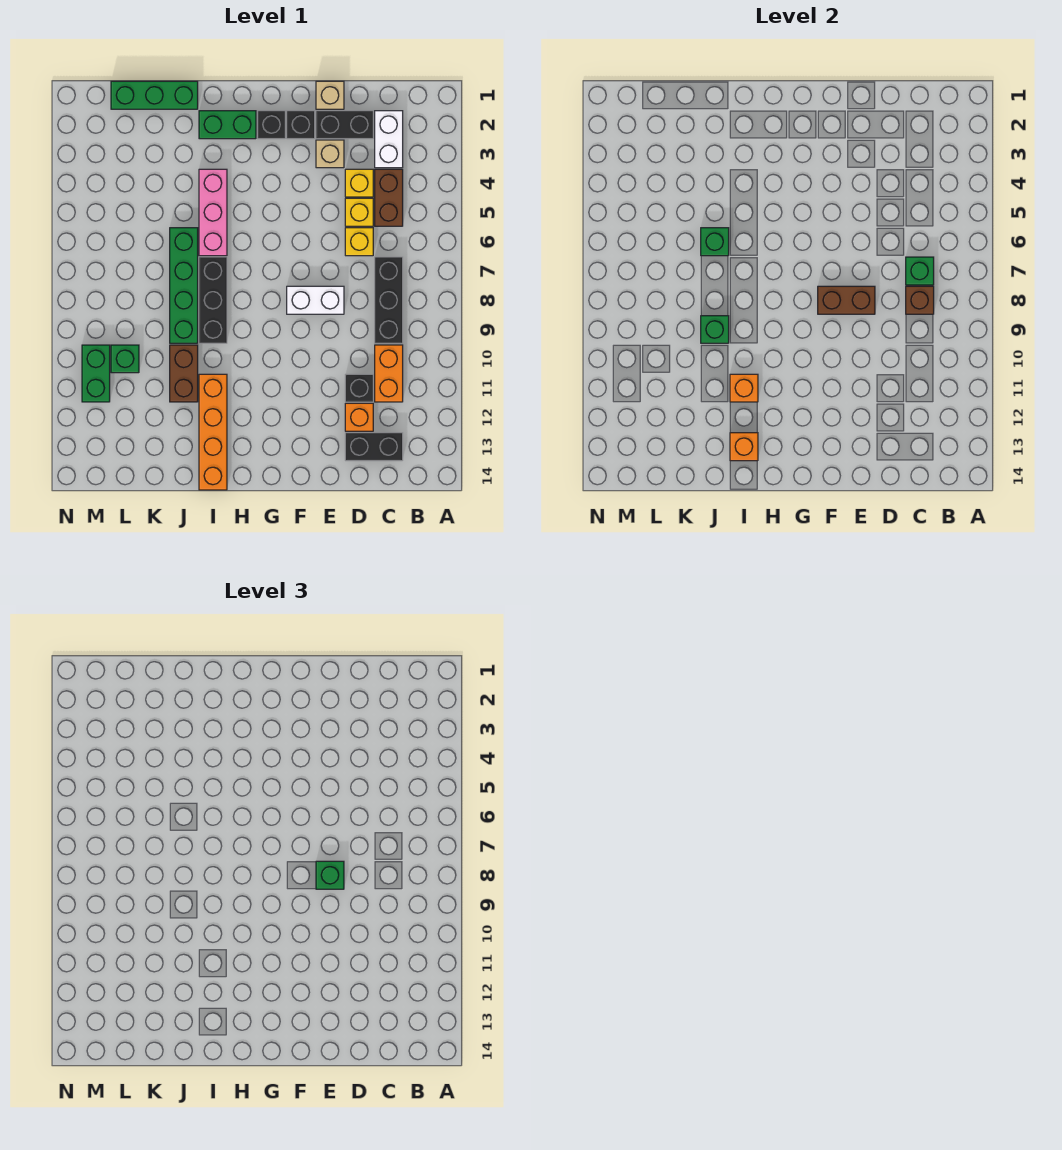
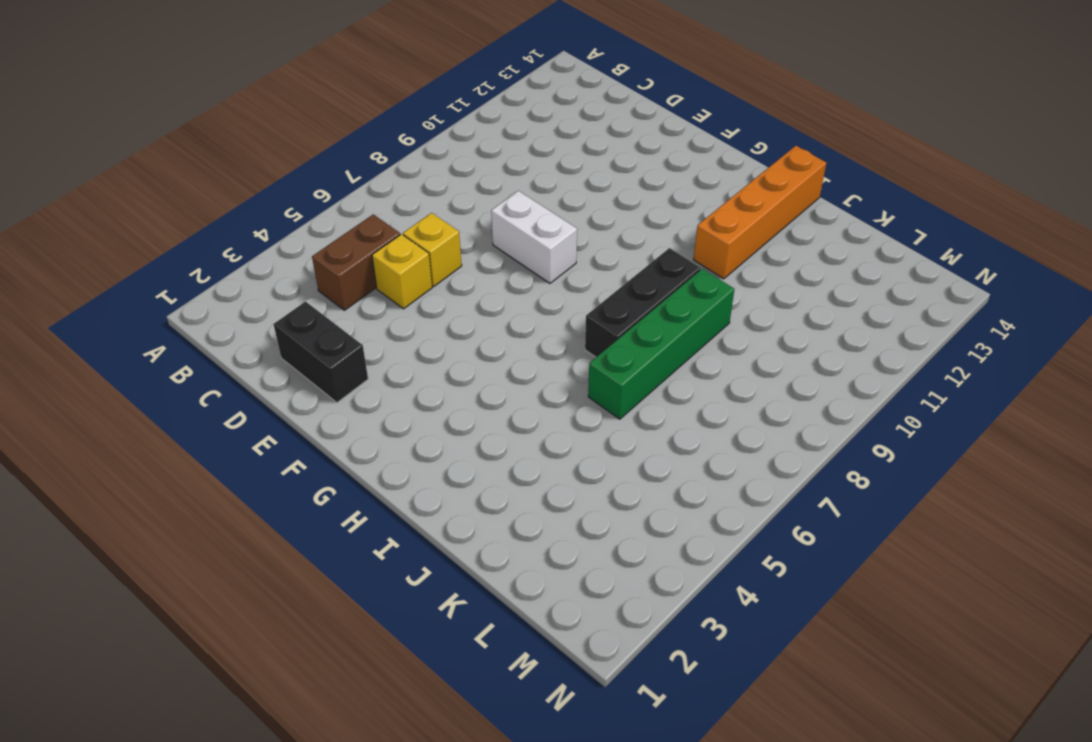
none -> white 1x2 brick [375,111,403,168]
none -> black 1x3 brick [375,257,403,343]
none -> orange 1x2 brick [375,345,403,402]
none -> black 1x2 brick [345,433,403,461]

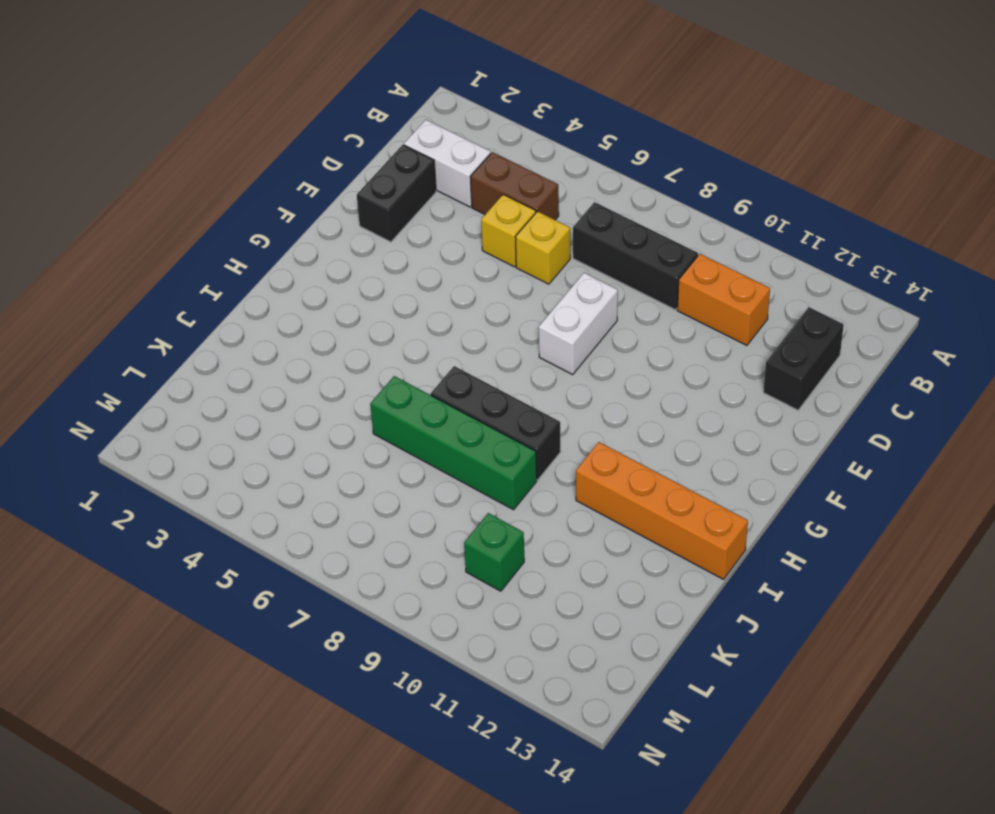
none -> yellow 1x1 brick [345,169,373,197]
none -> black 1x1 brick [345,374,373,402]
none -> orange 1x1 brick [345,403,373,431]
none -> tan 1x1 brick [316,81,344,109]

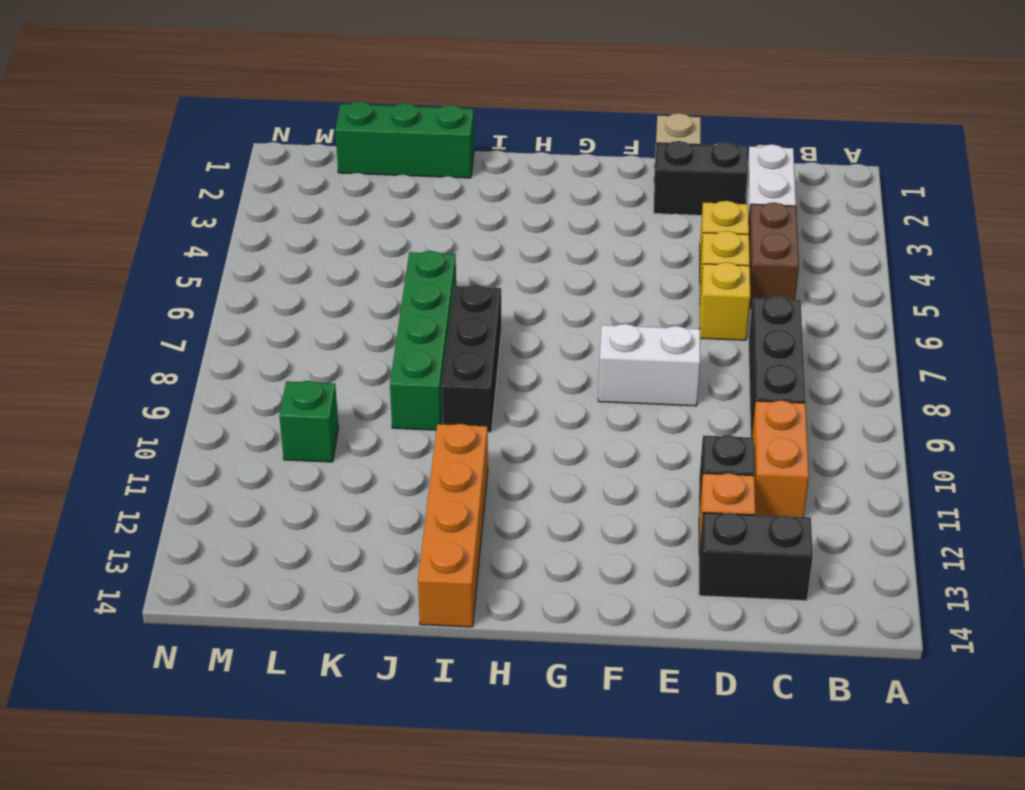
none -> tan 1x1 brick [316,140,344,168]
none -> black 1x1 brick [287,111,315,139]
none -> black 1x1 brick [258,111,285,139]
none -> green 1x2 brick [199,111,256,139]

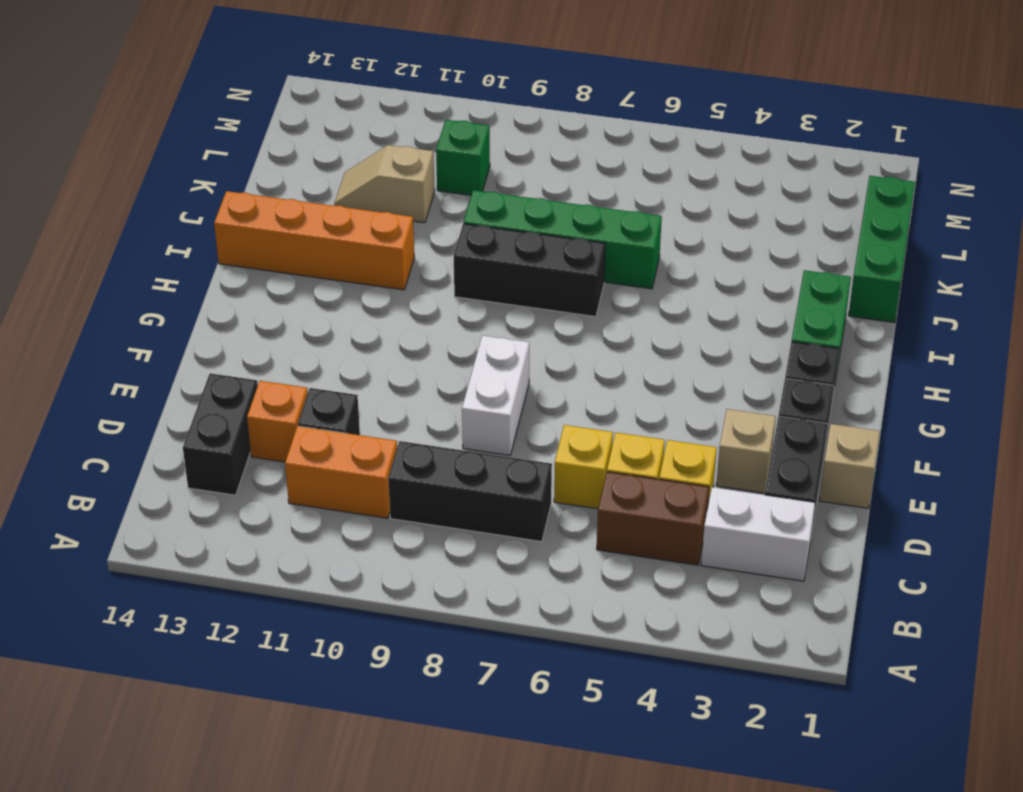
tan 1x2 slope [334,145,435,223] -> none
none -> pink 1x3 brick [199,169,227,256]
none -> brown 1x2 brick [170,345,198,402]
none -> green 1x2 brick [82,345,110,402]
none -> green 1x1 brick [906,257,934,285]

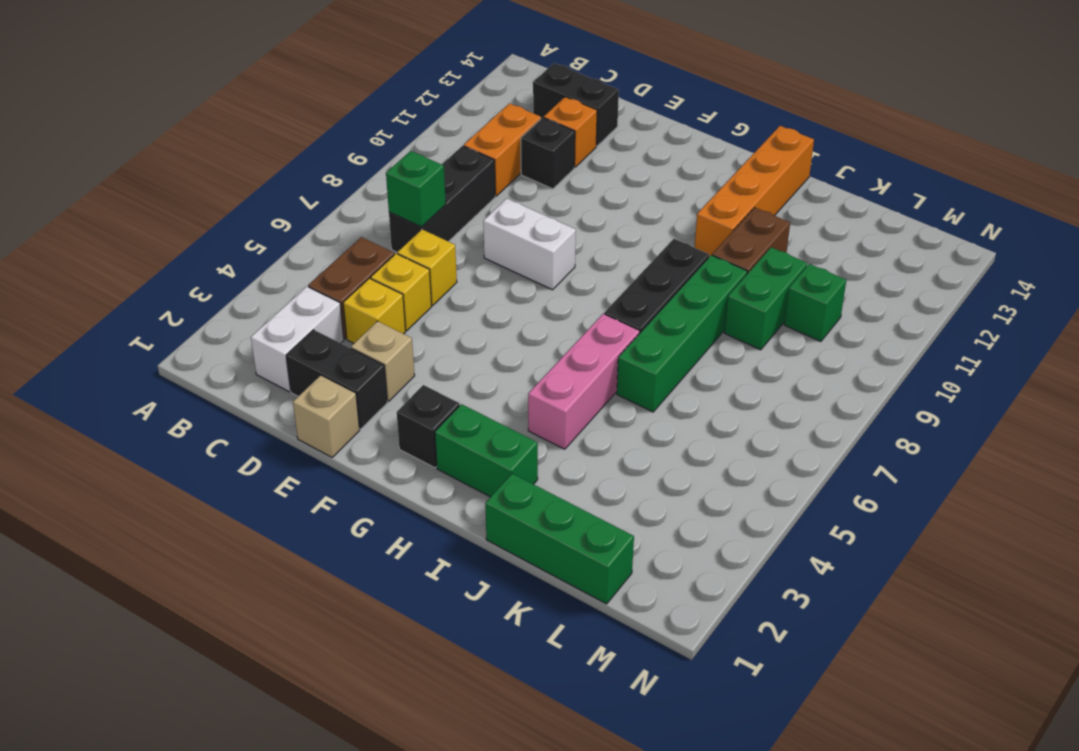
green 1x2 brick [724,247,807,350] -> green 1x2 brick moved to [82,345,110,402]
none -> black 1x1 brick [287,111,315,139]
none -> brown 1x1 brick [906,286,934,314]
none -> brown 1x2 brick [818,286,875,314]
none -> orange 1x1 brick [730,374,758,402]

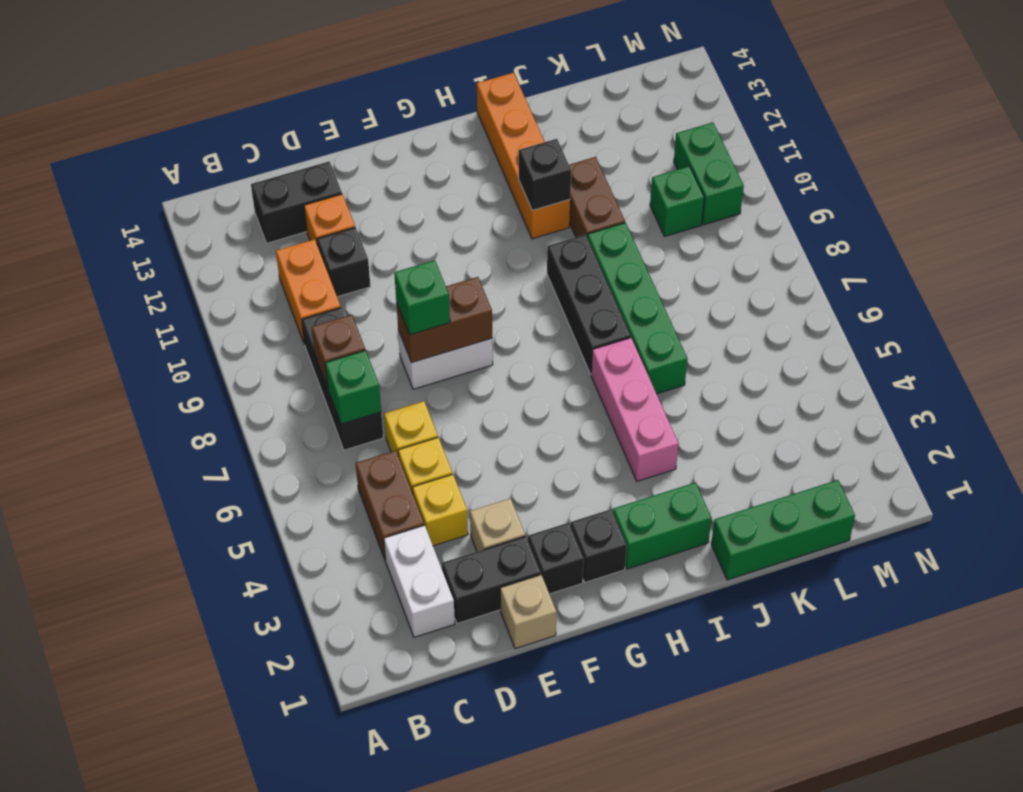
black 1x1 brick [519,139,571,210] -> orange 1x1 brick [730,374,758,402]
none -> orange 1x1 brick [730,433,758,461]
none -> green 1x1 brick [701,228,729,256]
none -> green 1x1 brick [701,316,729,343]

